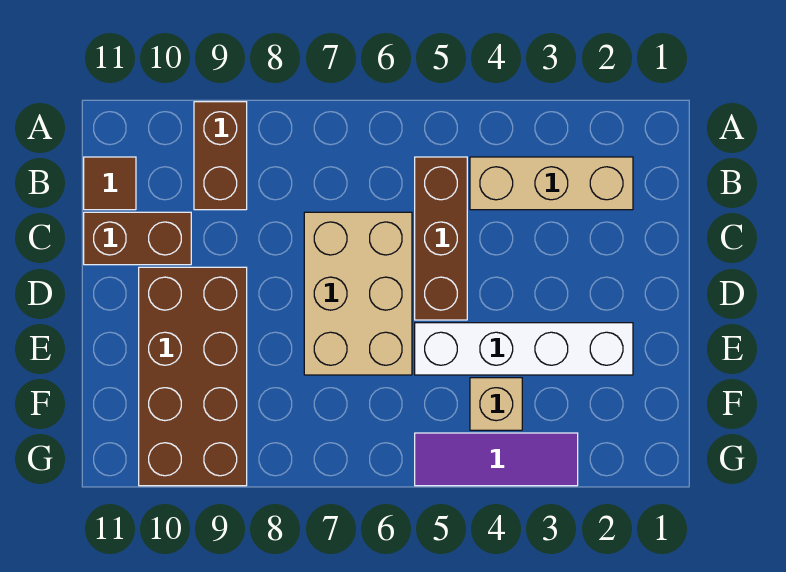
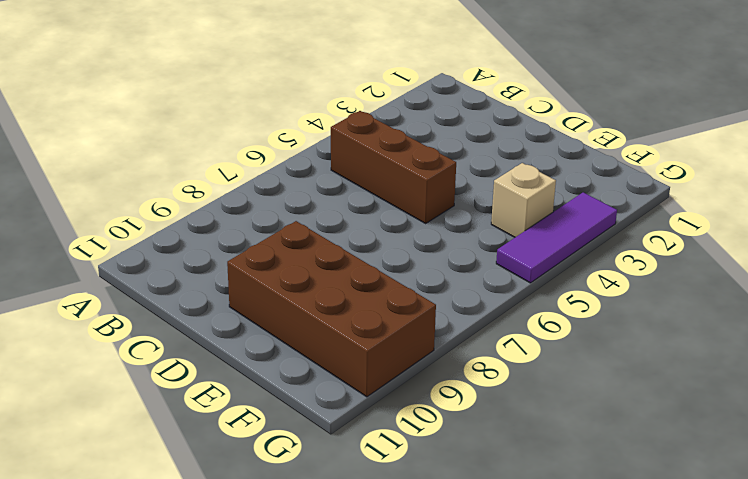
none -> brown 1x2 brick [194,102,247,210]
none -> tan 1x3 brick [470,157,633,210]

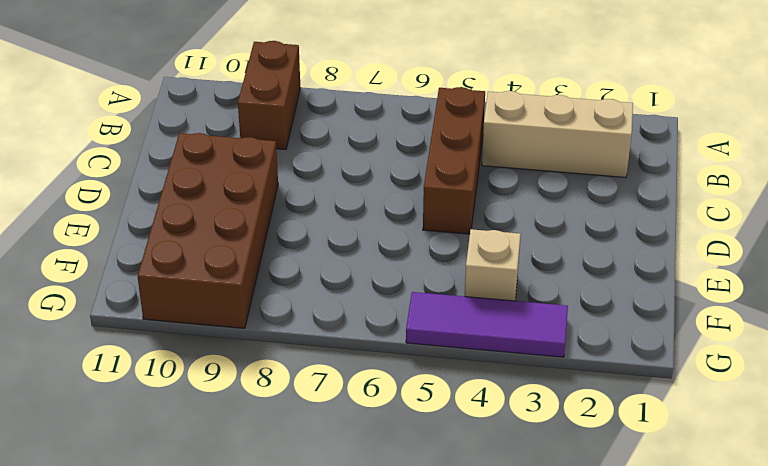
none -> brown 1x1 tile [84,157,136,210]
none -> tan 2x3 brick [304,212,412,375]

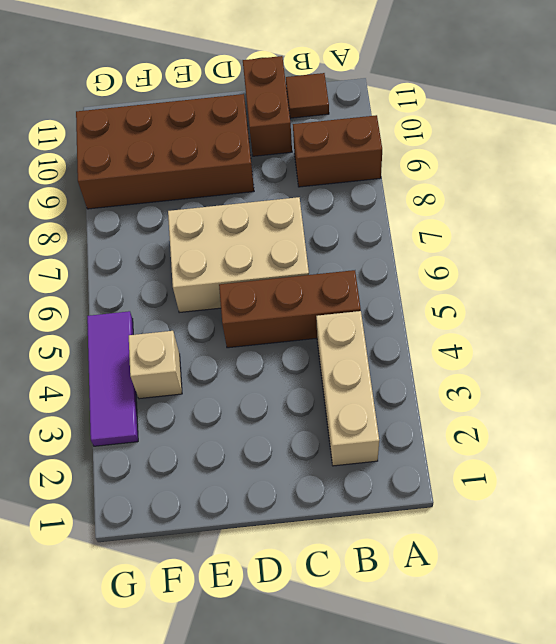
none -> white 1x4 brick [415,323,633,375]

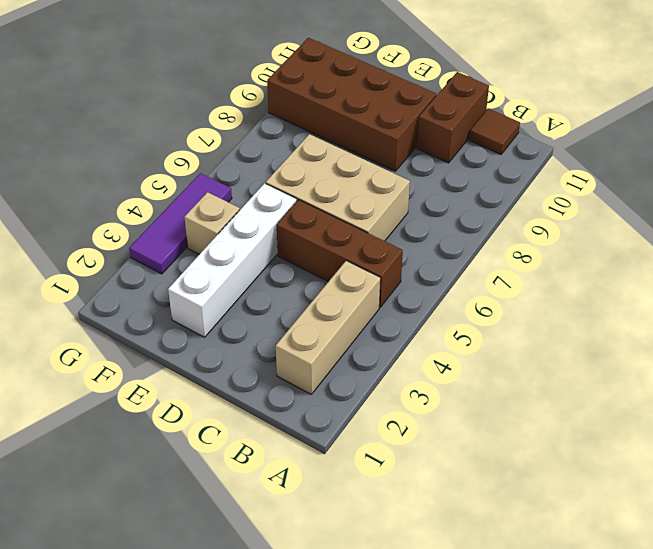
none -> brown 1x2 brick [194,102,247,210]

